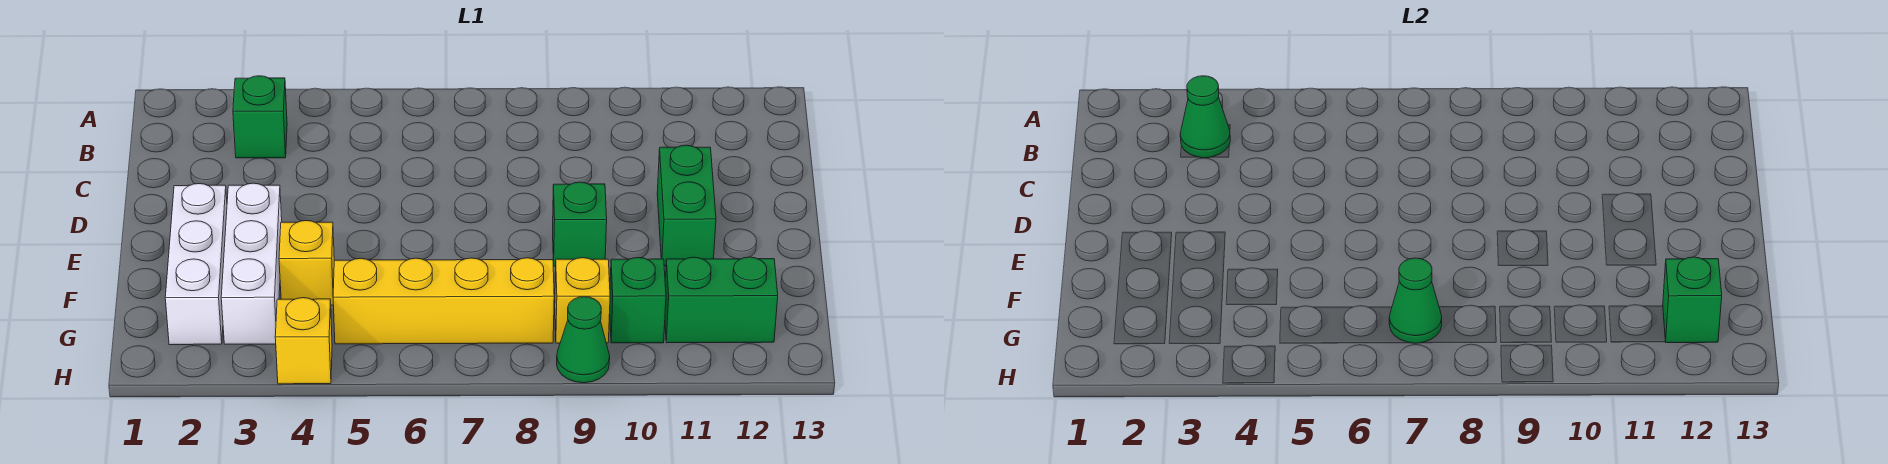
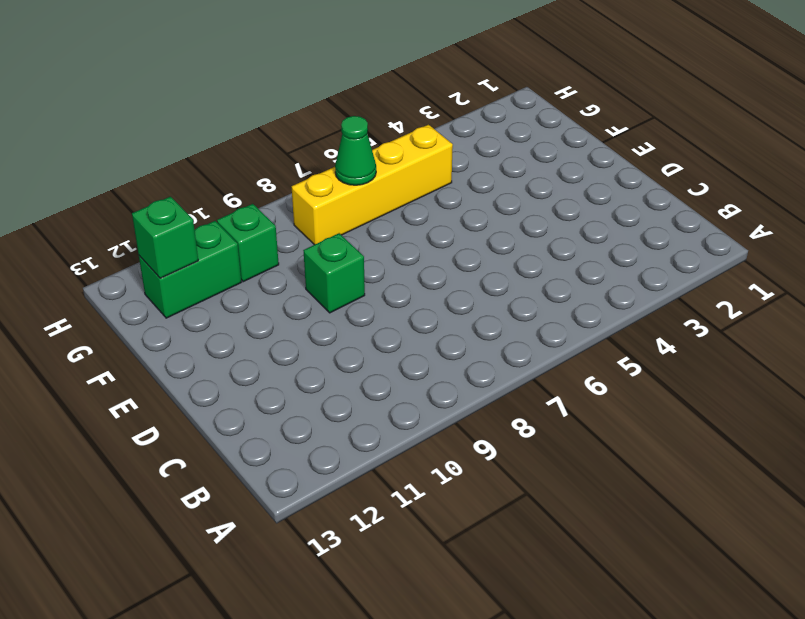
none -> green 1x1 brick [233,76,287,158]
none -> green 1x2 brick [657,145,716,266]
none -> white 1x3 brick [165,184,227,345]

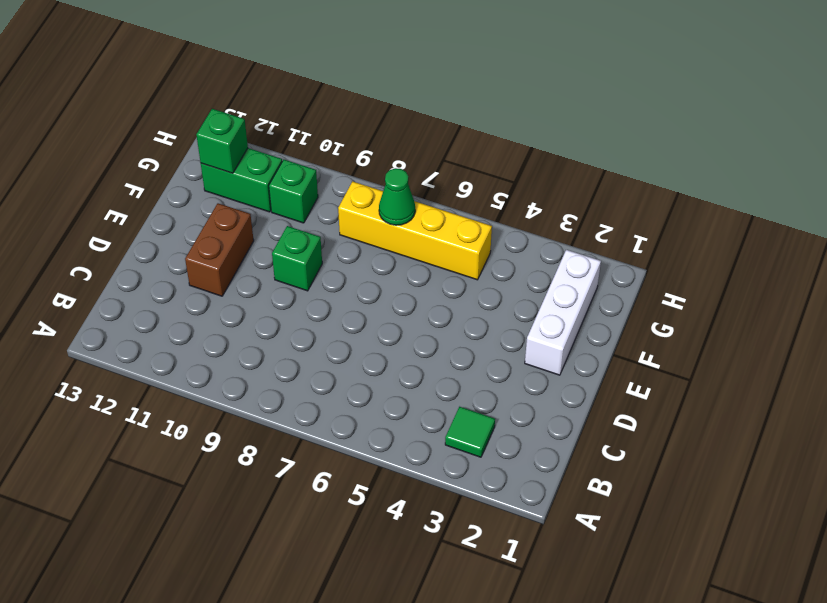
green 1x1 tile [445,407,495,457] -> green 1x1 brick [233,76,287,158]
brown 1x2 brick [185,203,254,296] -> green 1x2 brick [657,145,716,266]
none -> white 1x3 brick [221,183,282,344]
none -> yellow 1x1 brick [279,221,334,305]
none -> yellow 1x1 brick [555,258,610,343]

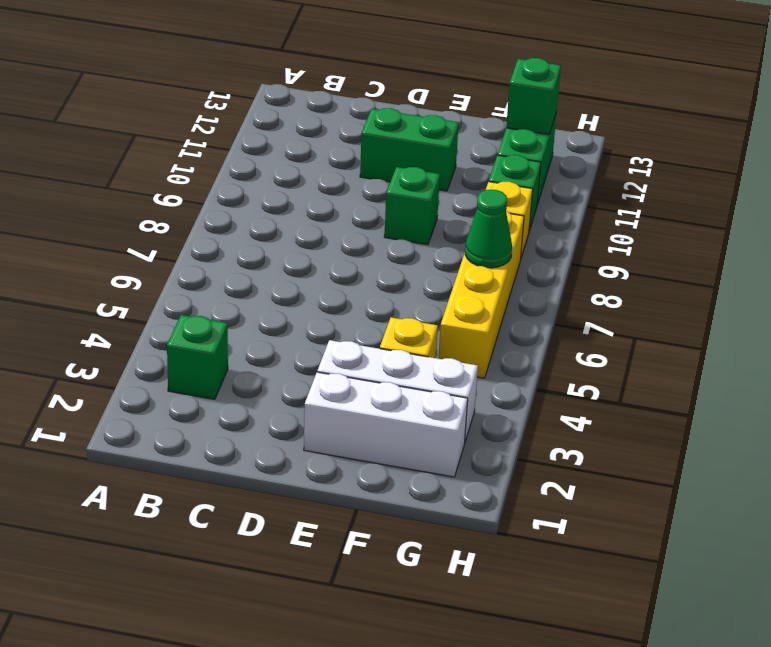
none -> yellow 1x1 brick [275,298,332,384]
none -> green 1x1 cone [557,297,610,383]
none -> green 1x1 cone [1180,76,1230,158]

